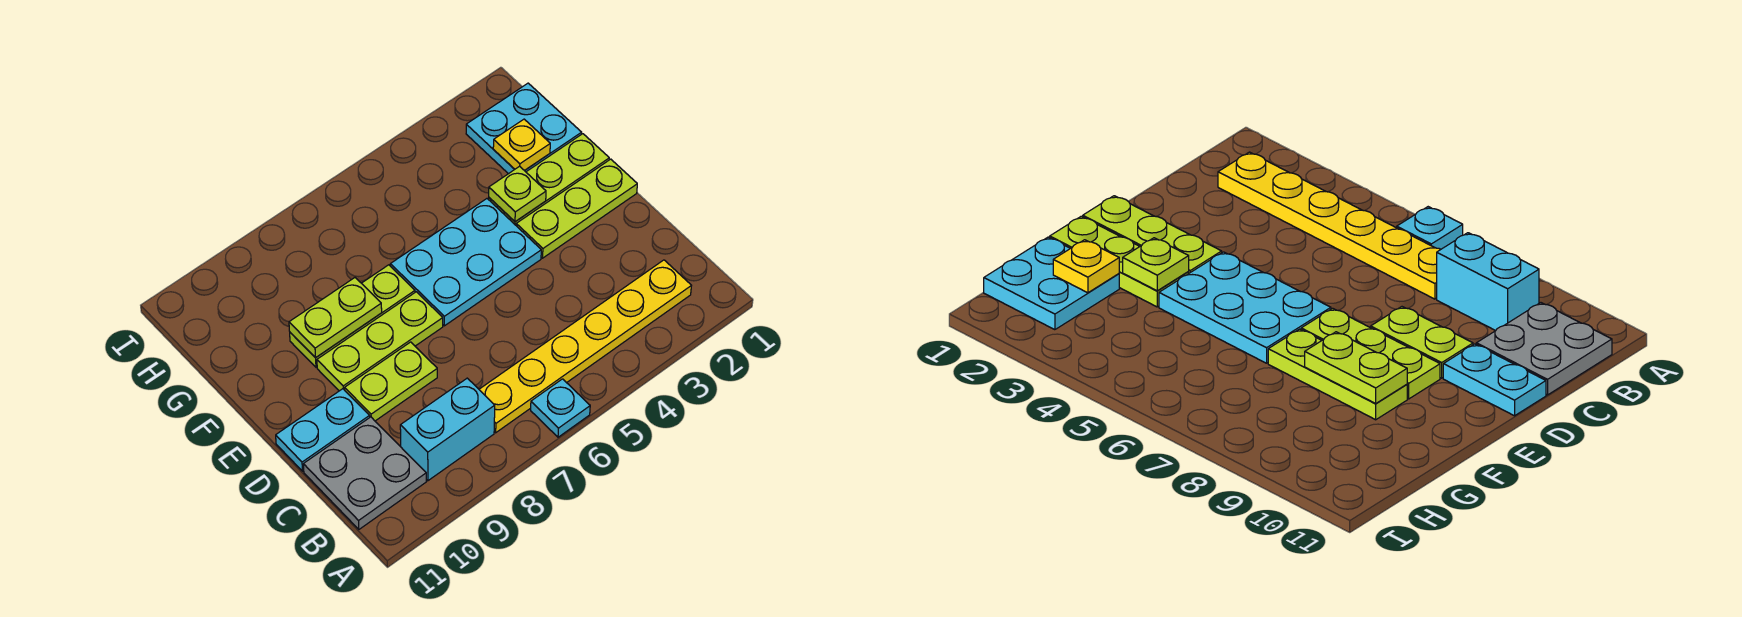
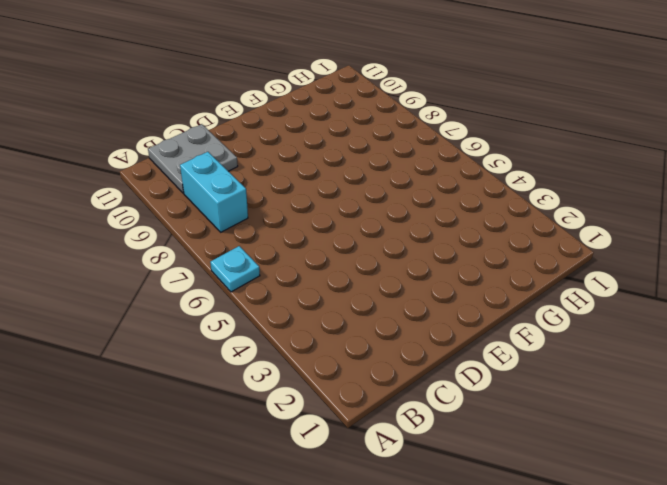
none -> yellow 1x6 plate [479,260,691,433]
none -> lime 1x2 plate [345,342,437,421]
none -> cyan 1x2 plate [276,389,370,471]

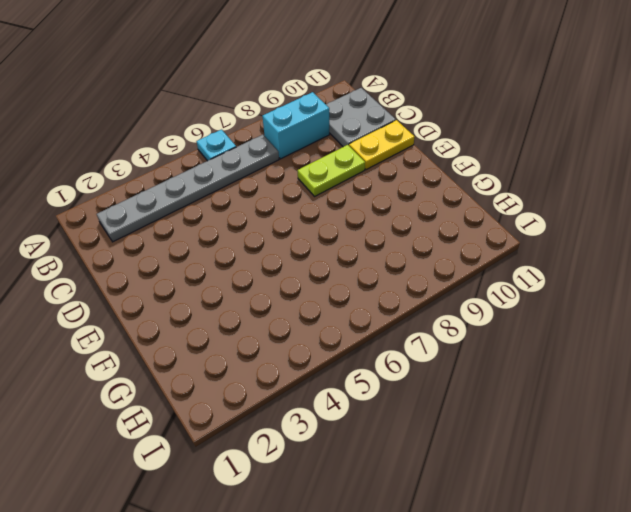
grey 1x6 plate [97,135,279,242] -> yellow 1x6 plate [479,260,691,433]
yellow 1x2 plate [349,120,414,170] -> cyan 1x2 plate [276,389,370,471]
none -> lime 1x3 plate [516,159,637,258]
none -> cyan 2x3 plate [390,199,541,326]
none -> lime 1x3 plate [317,292,443,391]

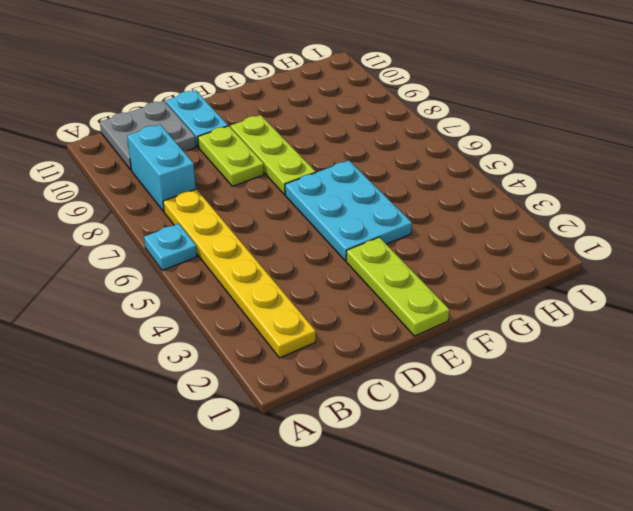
none -> lime 1x3 plate [489,134,609,225]
none -> lime 1x3 plate [290,265,415,367]
none -> cyan 2x2 plate [466,83,582,174]

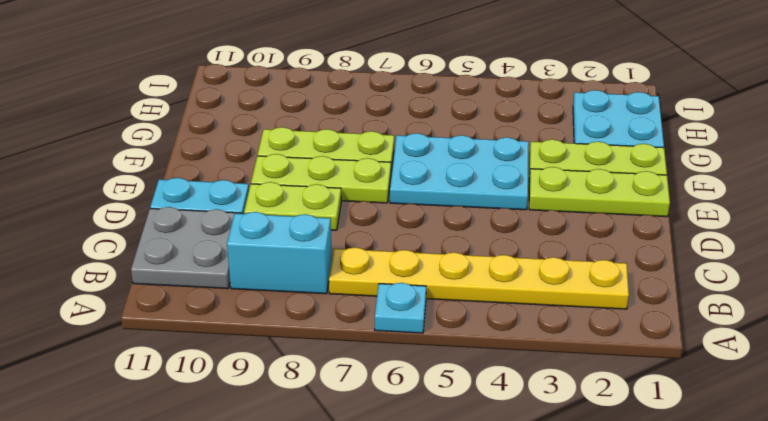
none -> lime 1x1 plate [489,166,546,222]
none -> lime 1x2 plate [289,278,382,358]
none -> yellow 1x1 plate [493,119,550,171]

